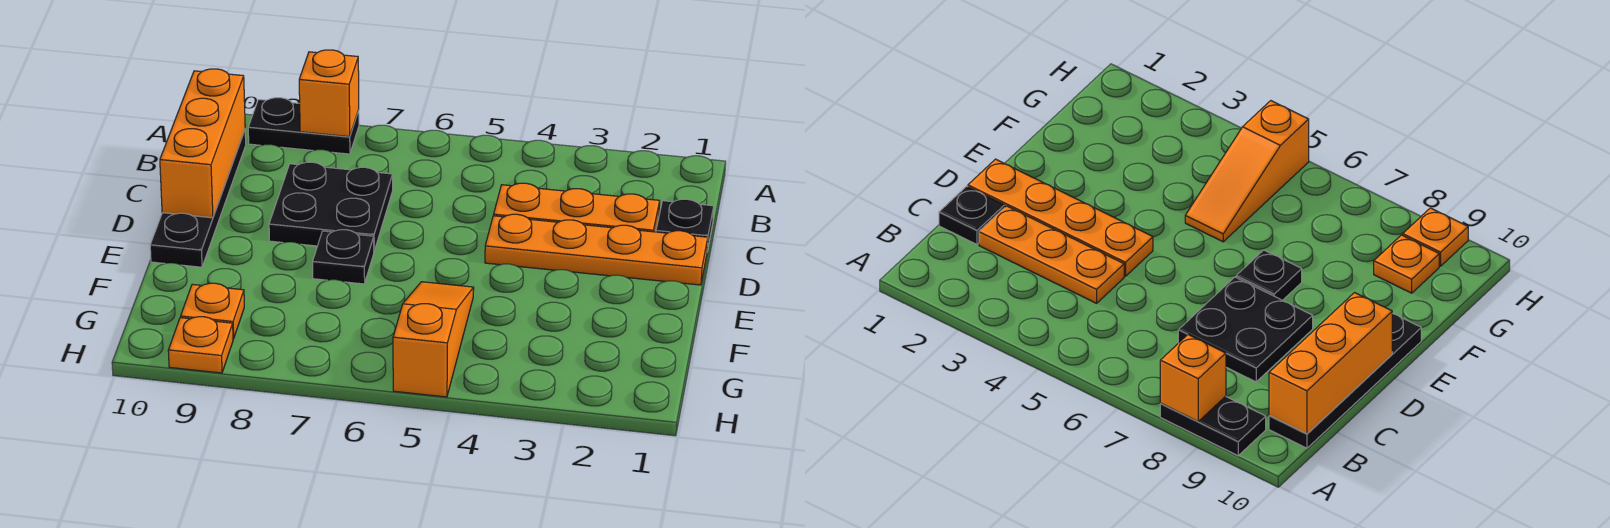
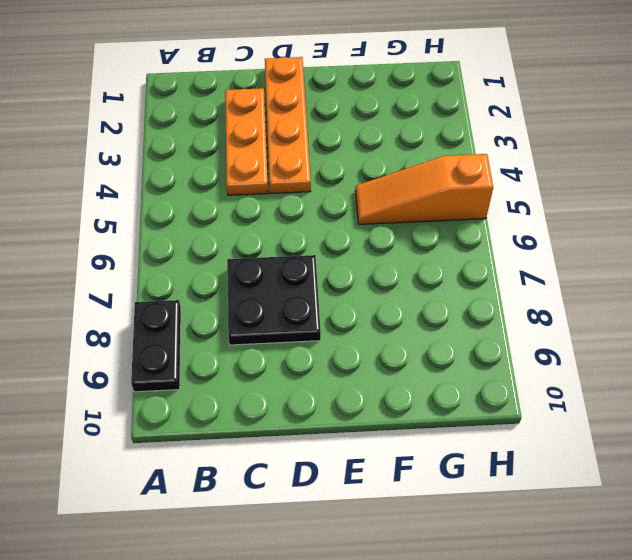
none -> black 1x4 plate [150,130,246,267]
none -> black 1x1 plate [656,199,714,251]
none -> black 1x1 plate [313,230,374,284]

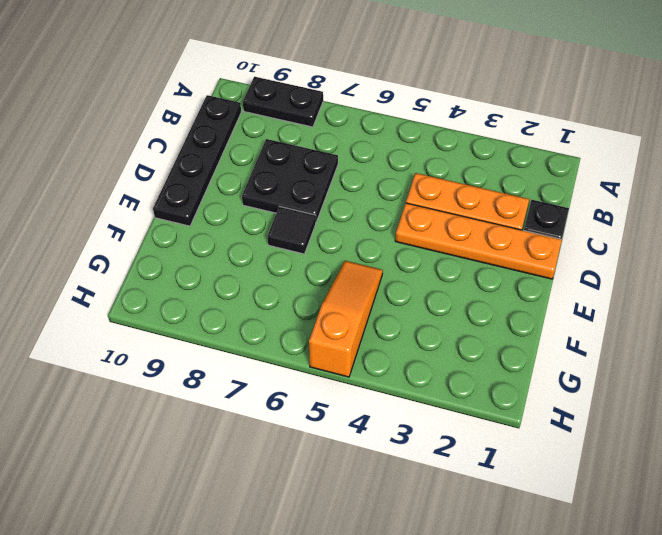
black 1x1 tile [267,206,316,254] -> black 1x1 plate [313,230,374,284]
none -> orange 1x1 plate [181,283,244,339]
none -> orange 1x1 plate [168,317,233,373]
none -> orange 1x1 brick [299,50,359,137]

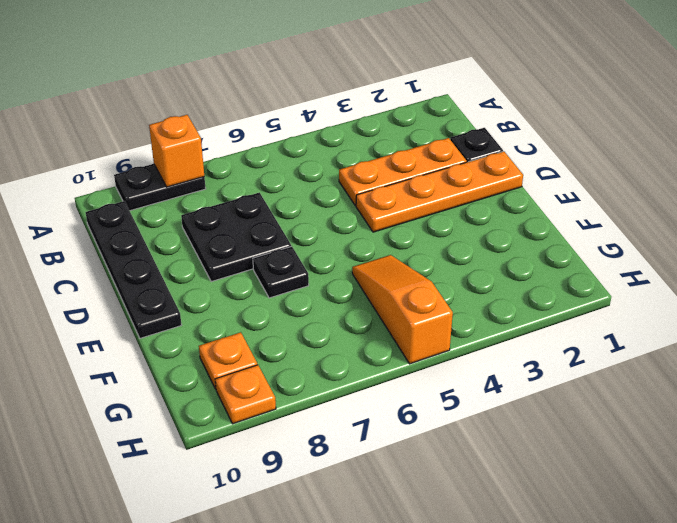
none -> orange 1x3 brick [160,69,245,218]

